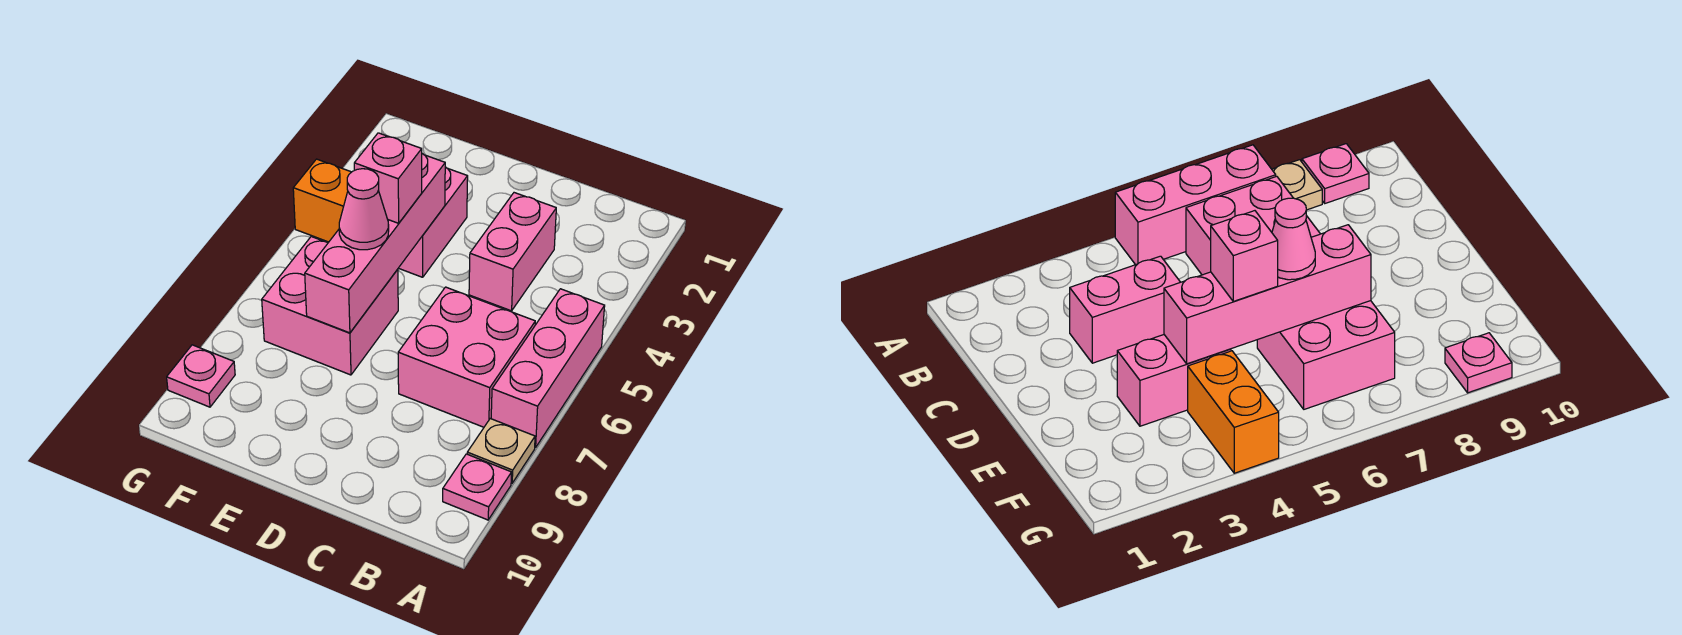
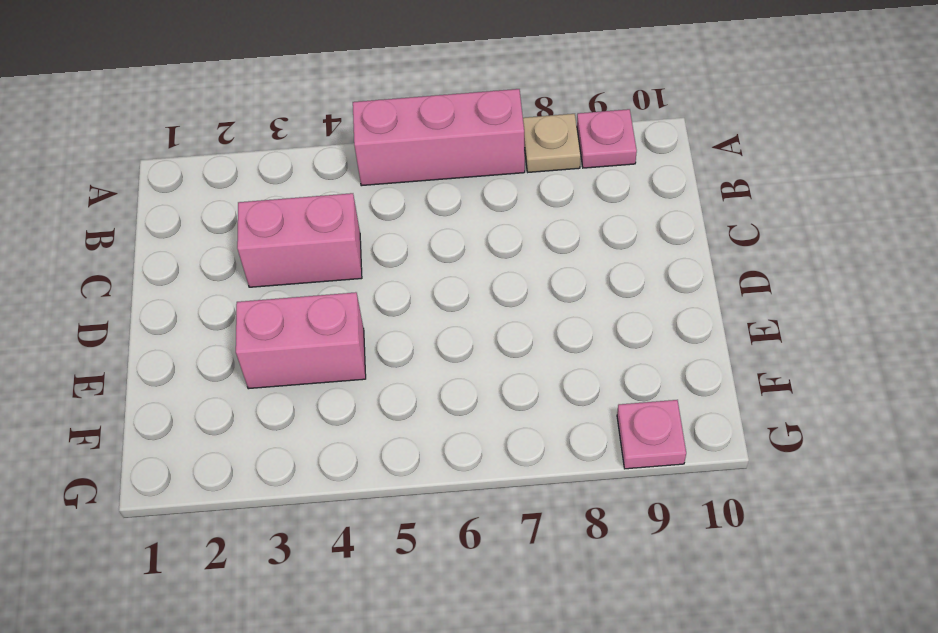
none -> pink 2x2 brick [398,287,535,427]
none -> pink 2x2 brick [262,237,398,375]
none -> orange 1x2 brick [293,159,351,242]

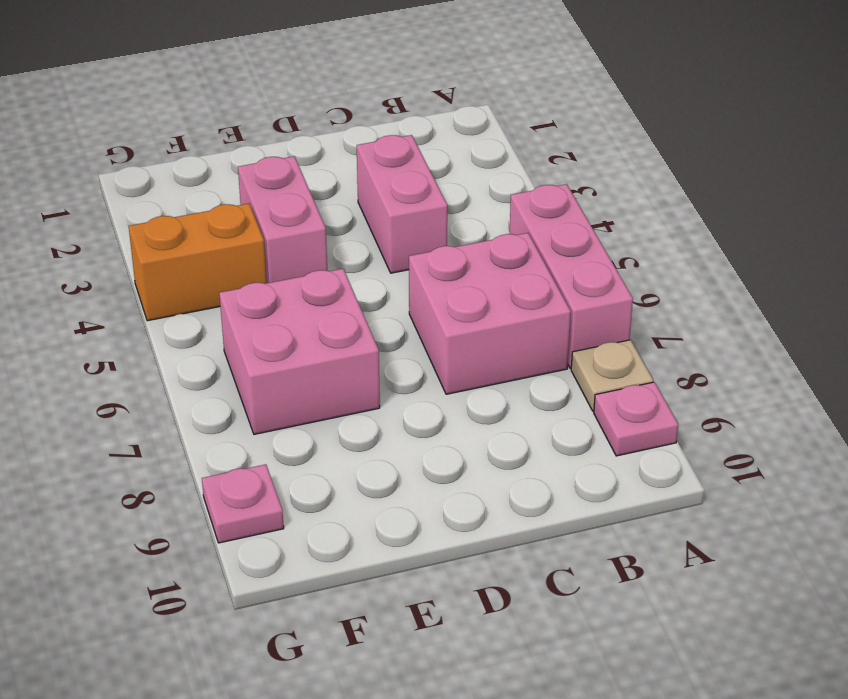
none -> pink 1x4 brick [305,154,445,333]
none -> pink 1x1 brick [354,133,422,223]
none -> pink 1x1 cone [339,169,389,250]

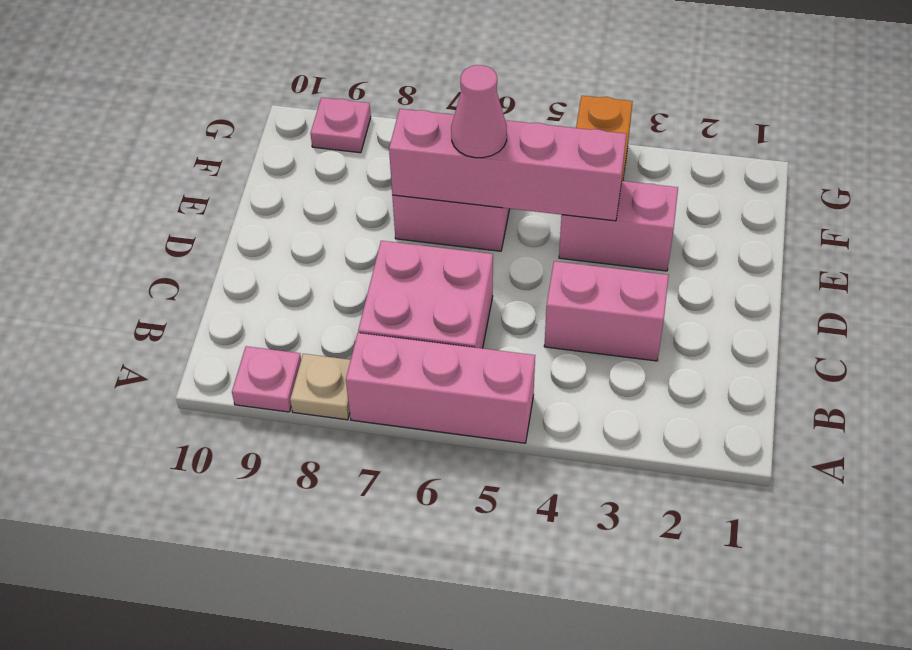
none -> pink 1x1 brick [354,133,422,223]

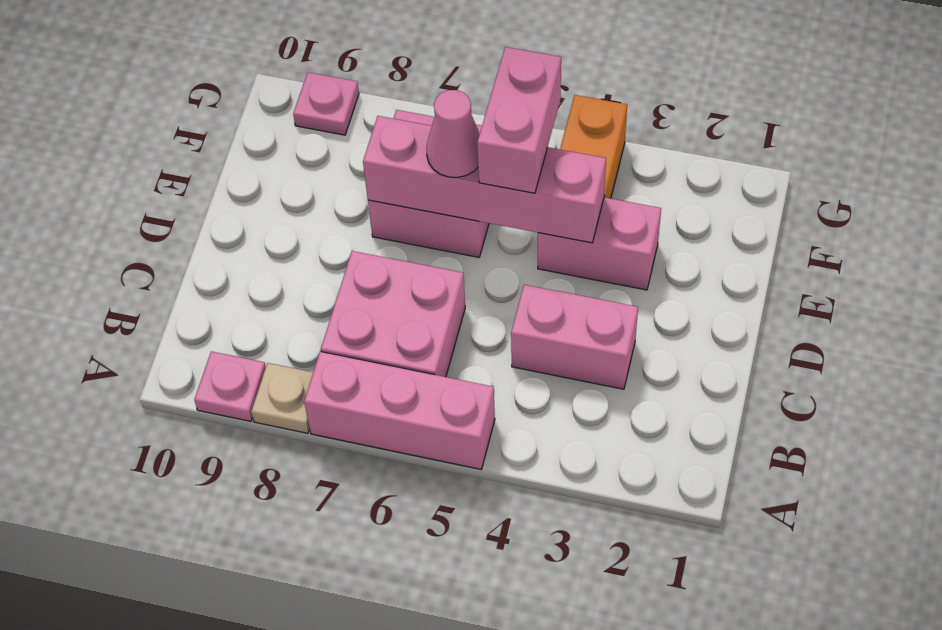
pink 1x2 brick [477,47,561,193] -> pink 1x1 brick [354,133,422,223]

